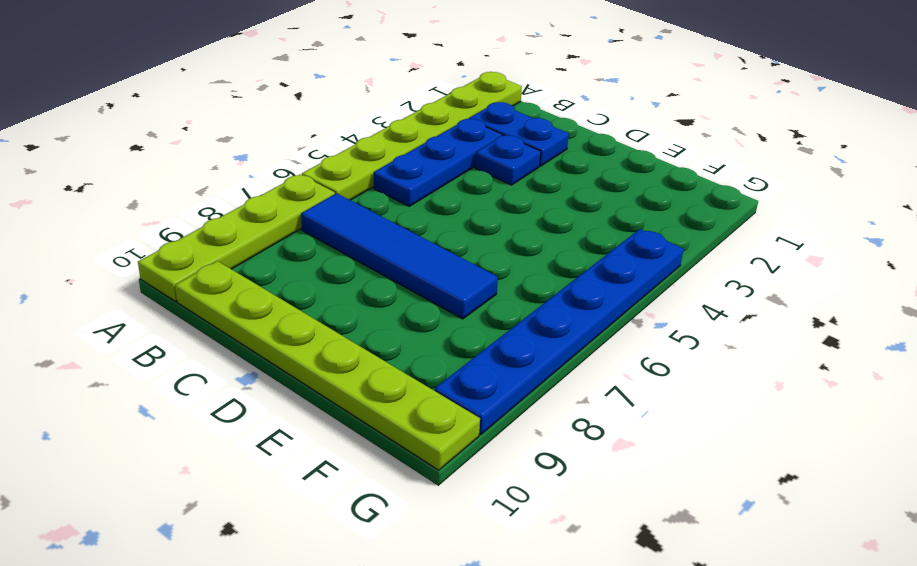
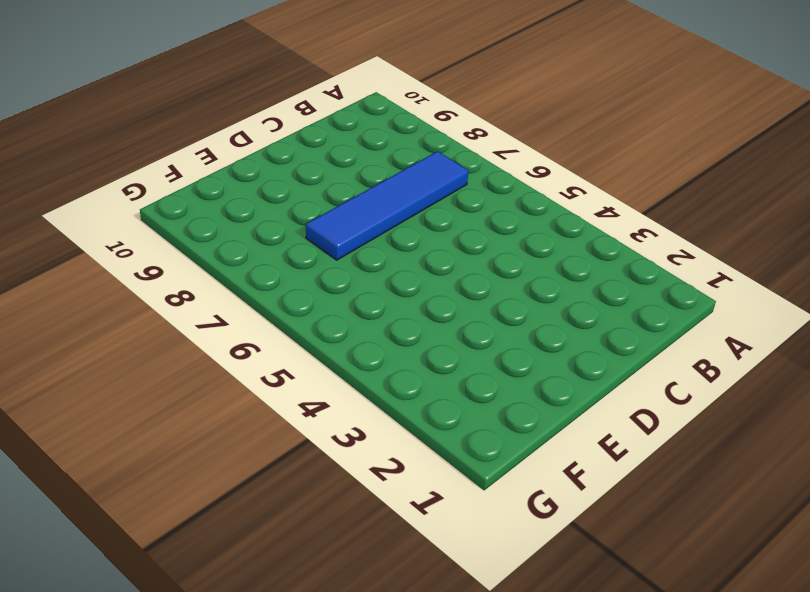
none -> lime 1x6 plate [302,72,522,200]
none -> lime 1x4 plate [138,174,335,301]

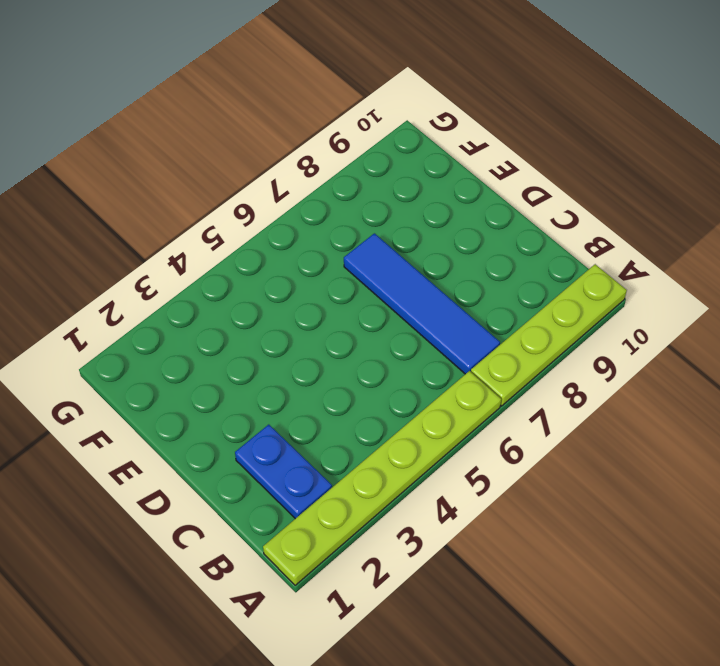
none -> blue 1x3 plate [374,119,503,206]
none -> lime 1x6 plate [175,261,480,470]

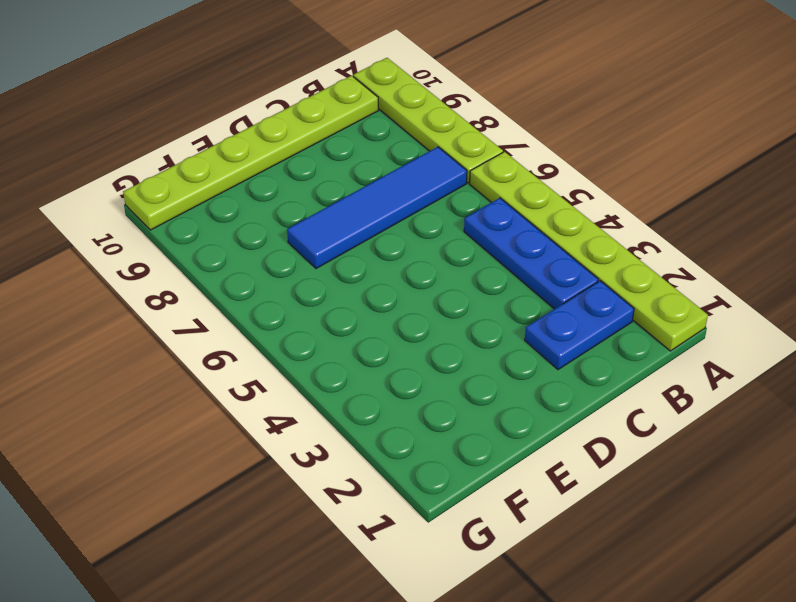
none -> blue 1x1 plate [475,135,541,185]
none -> blue 1x6 plate [435,229,684,435]

